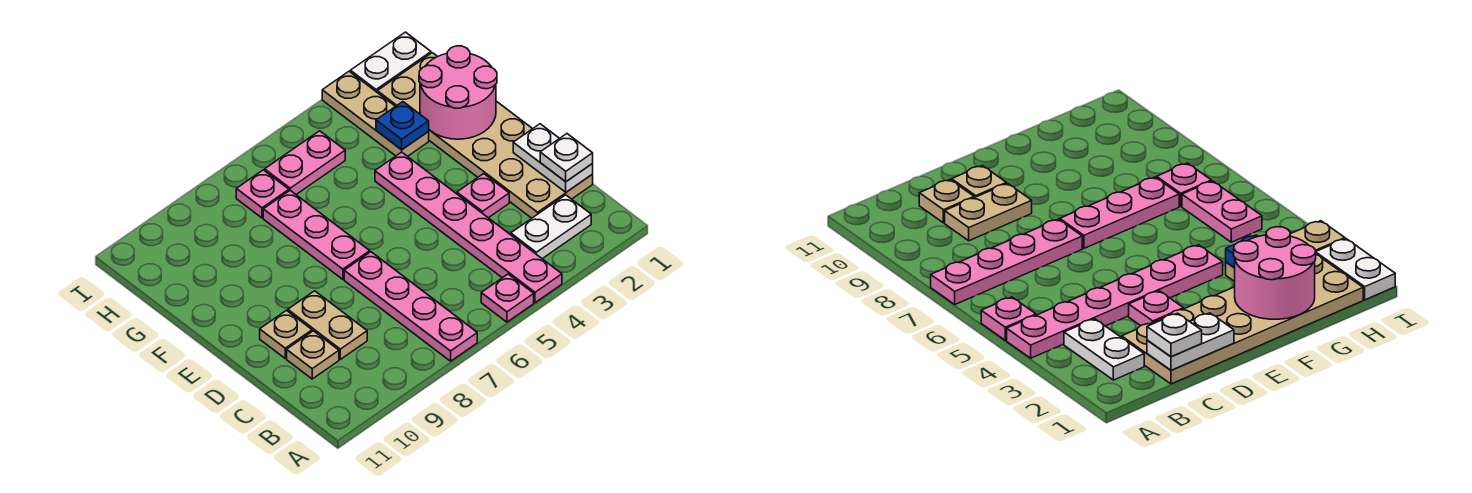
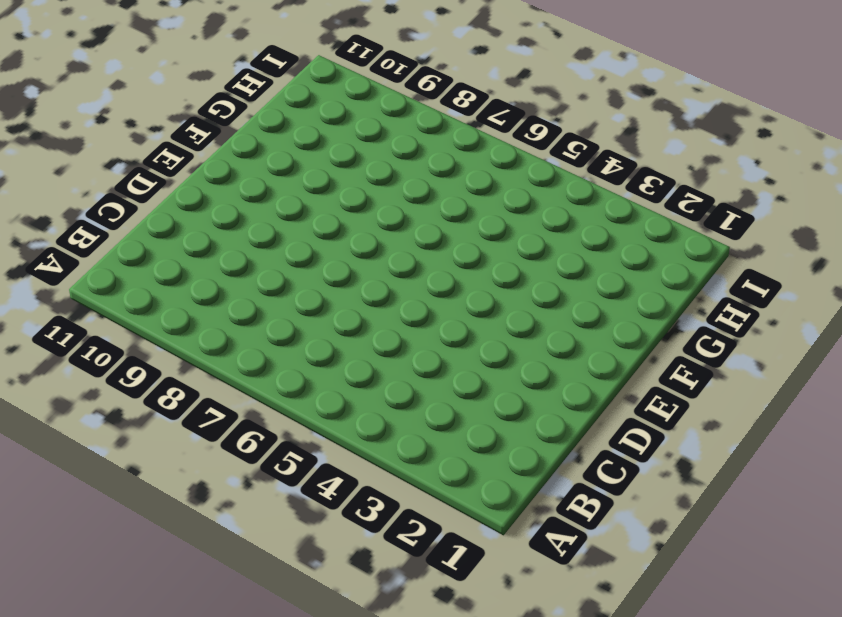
none -> pink 1x6 plate [375,152,562,303]
none -> pink 1x1 plate [481,274,534,322]
none -> pink 1x4 plate [344,252,477,361]

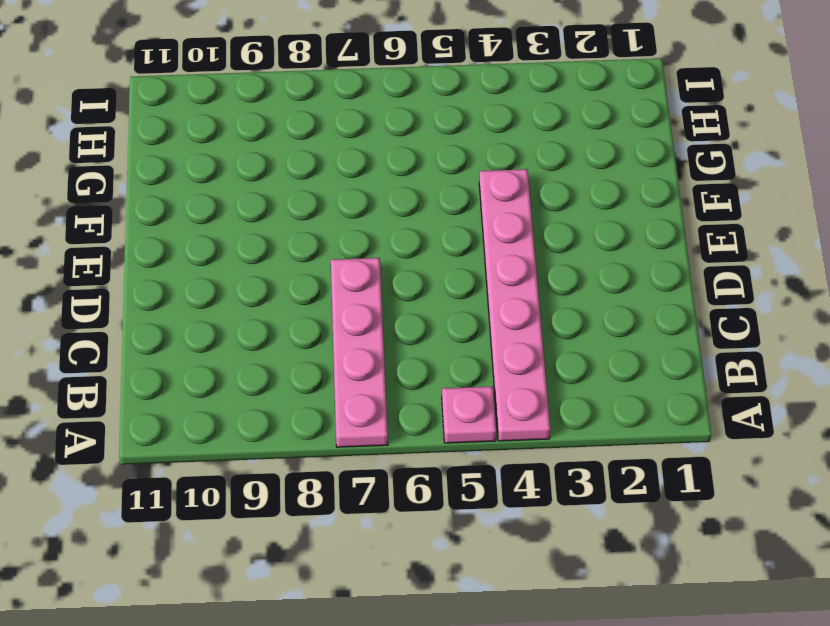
none -> white 1x2 plate [511,195,591,259]
none -> tan 2x6 plate [377,53,593,218]
none -> tan 1x2 plate [288,291,367,359]

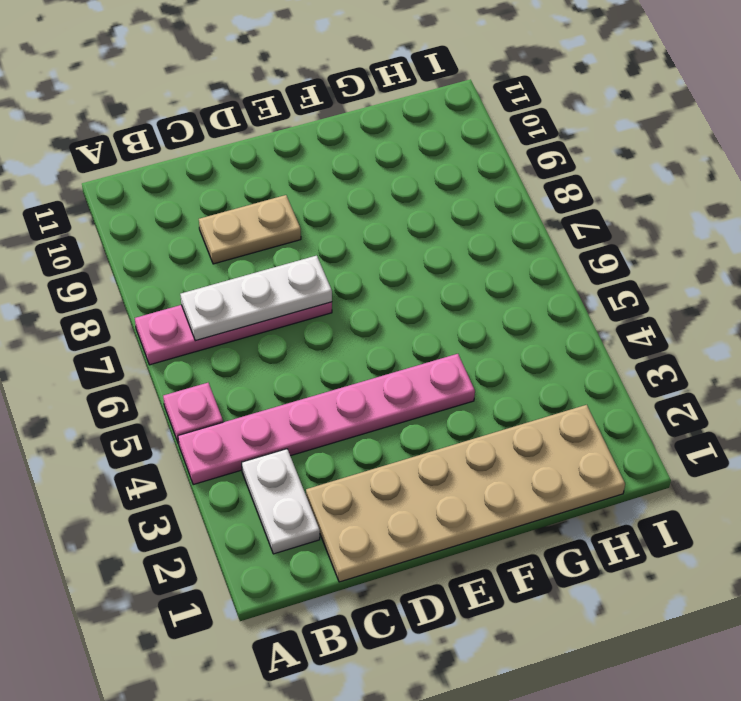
white 1x3 plate [180,256,332,341] -> none
none -> tan 1x1 plate [287,331,339,379]
none -> pink 1x1 plate [457,174,509,218]
none -> tan 1x1 plate [260,310,312,358]

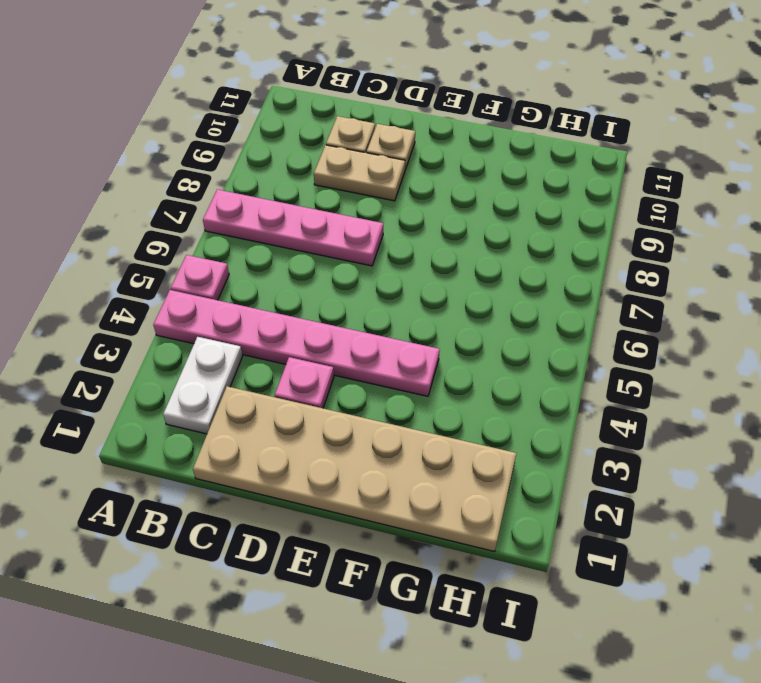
none -> pink 1x3 plate [263,190,370,279]
none -> tan 1x3 plate [322,71,429,156]
none -> pink 1x2 plate [265,131,345,194]

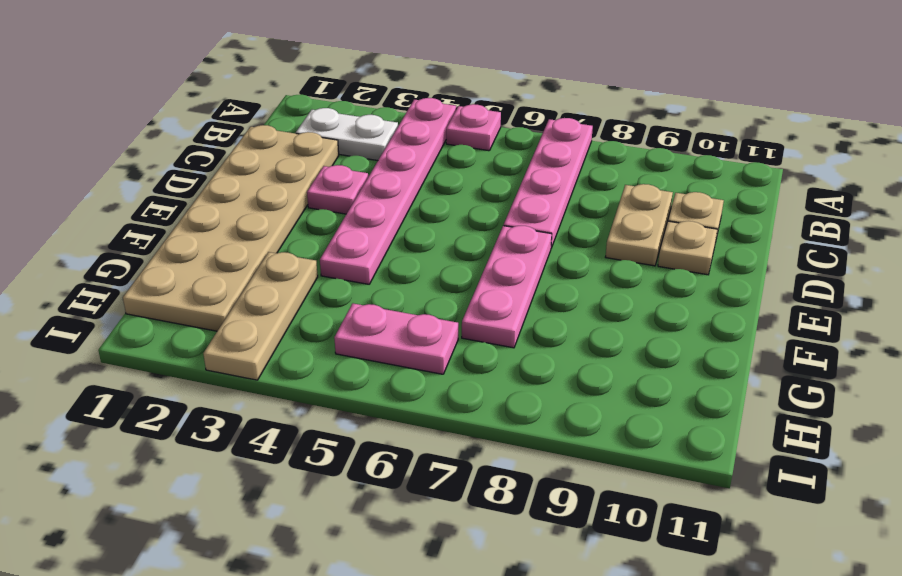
none -> pink 1x1 plate [236,170,289,218]
none -> white 1x2 plate [350,32,431,92]
none -> white 1x2 plate [513,124,593,192]

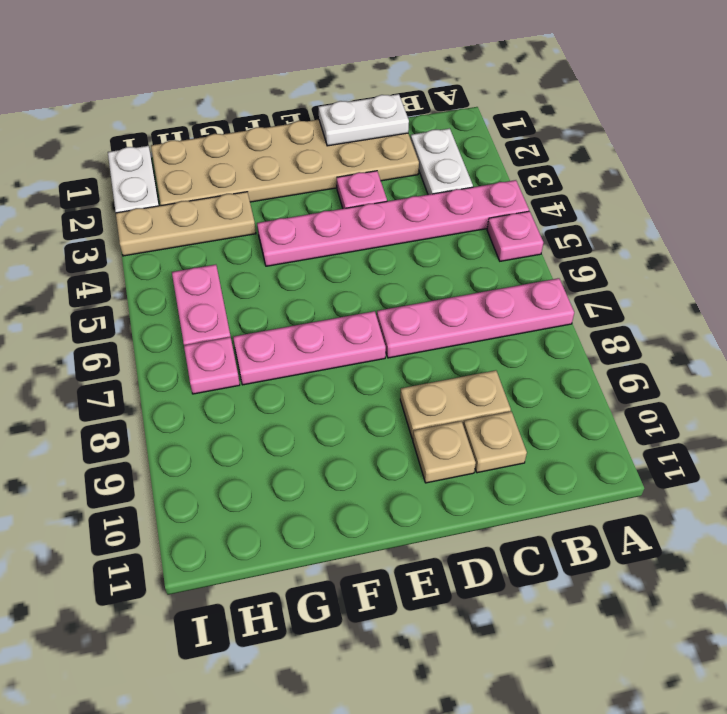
none -> pink 2x2 round brick [419,46,497,139]
none -> blue 1x1 plate [376,102,429,150]
none -> white 1x1 plate [540,134,593,182]

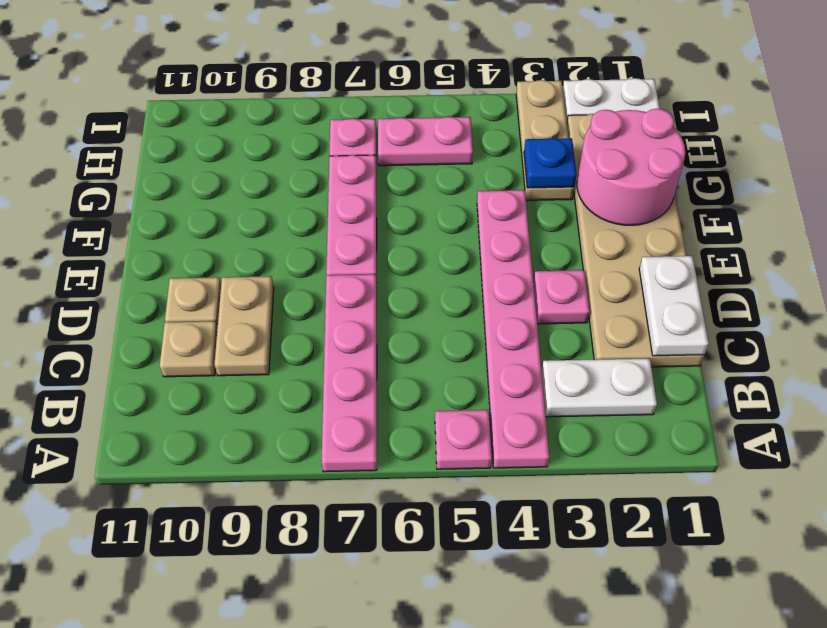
none -> white 1x1 plate [540,134,593,182]

